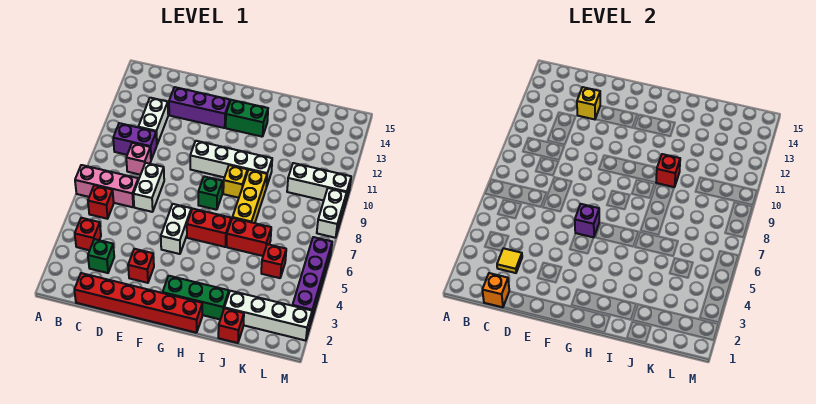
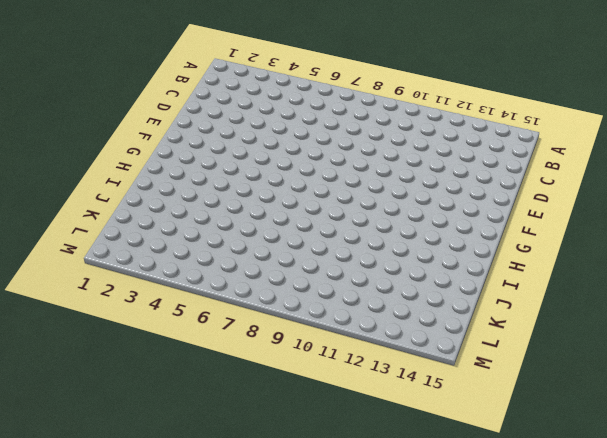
none -> pink 1x3 brick [75,165,138,207]
none -> red 1x1 brick [75,218,101,250]
none -> red 1x1 brick [88,185,114,219]
none -> purple 1x2 brick [113,123,157,160]

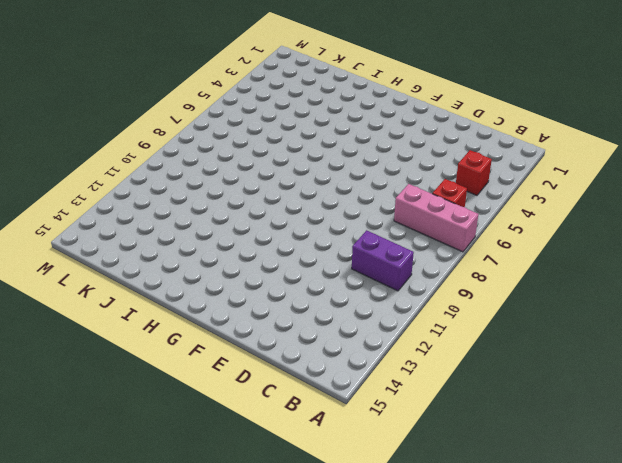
none -> red 1x6 brick [74,273,202,333]
none -> green 1x1 brick [88,239,114,273]
none -> pink 1x1 brick [126,143,151,175]
none -> white 1x2 brick [138,98,168,144]

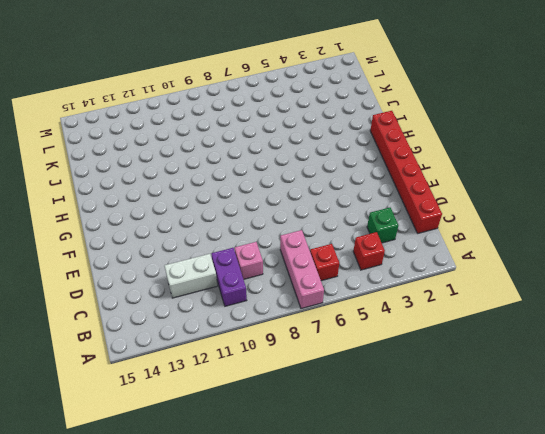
none -> white 1x2 brick [133,163,164,212]
none -> purple 1x3 brick [169,87,230,128]
none -> red 1x1 brick [128,249,154,283]
none -> white 1x2 brick [161,204,191,254]

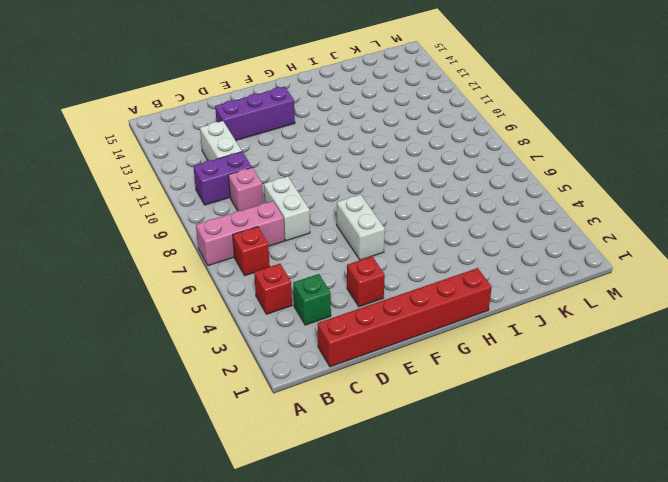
none -> white 1x4 brick [190,141,272,187]
none -> green 1x3 brick [163,276,229,319]
none -> red 1x2 brick [187,209,231,247]
none -> green 1x1 brick [198,176,222,210]

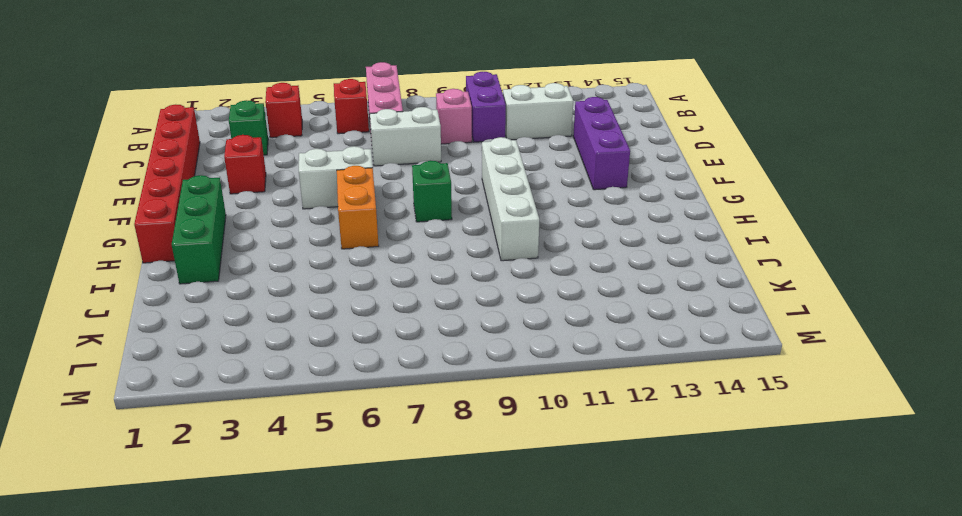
orange 1x2 brick [337,166,379,249] -> red 1x2 brick [187,209,231,247]
none -> green 1x2 brick [226,100,268,137]
none -> yellow 1x1 brick [223,165,247,198]
none -> red 1x2 brick [227,218,271,256]
none -> yellow 1x3 brick [232,170,267,223]

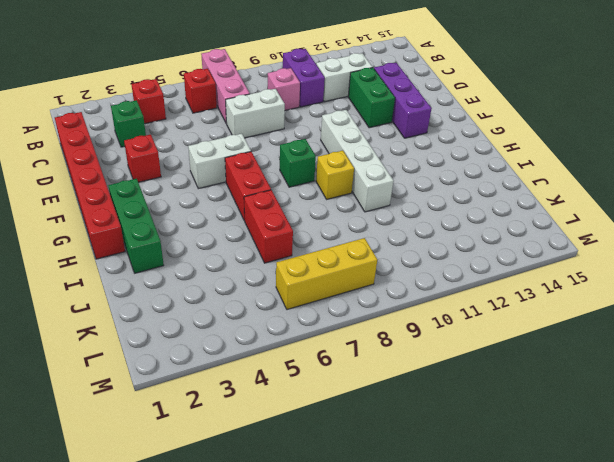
green 1x2 brick [348,68,395,128] -> green 1x2 brick moved to [226,100,268,137]
yellow 1x3 brick [276,238,377,310] -> yellow 1x3 brick moved to [232,170,267,223]
none -> red 1x1 brick [218,308,244,343]
none -> white 1x4 brick [224,291,312,341]
none -> red 1x1 brick [261,244,286,278]
none -> white 1x3 brick [287,163,351,204]

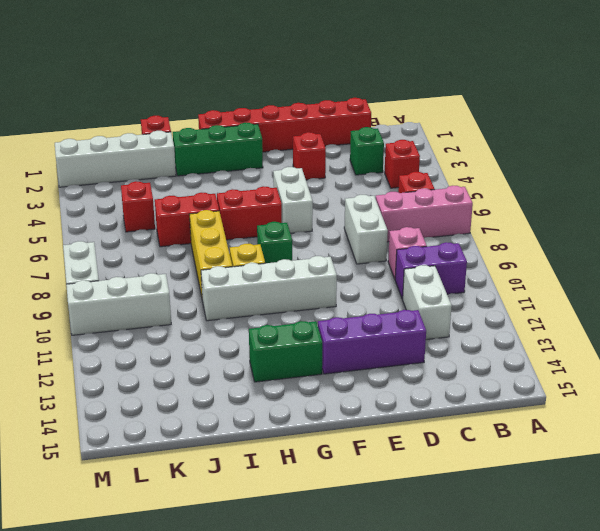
none -> purple 1x4 brick [292,237,332,321]
none -> orange 1x1 brick [482,273,509,307]
none -> yellow 1x1 tile [497,248,522,273]
none -> yellow 1x1 brick [577,87,600,119]

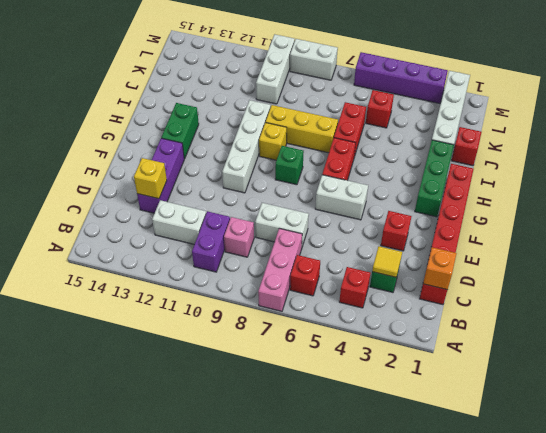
none -> purple 1x1 brick [575,204,599,237]
none -> red 1x1 brick [656,154,680,187]

